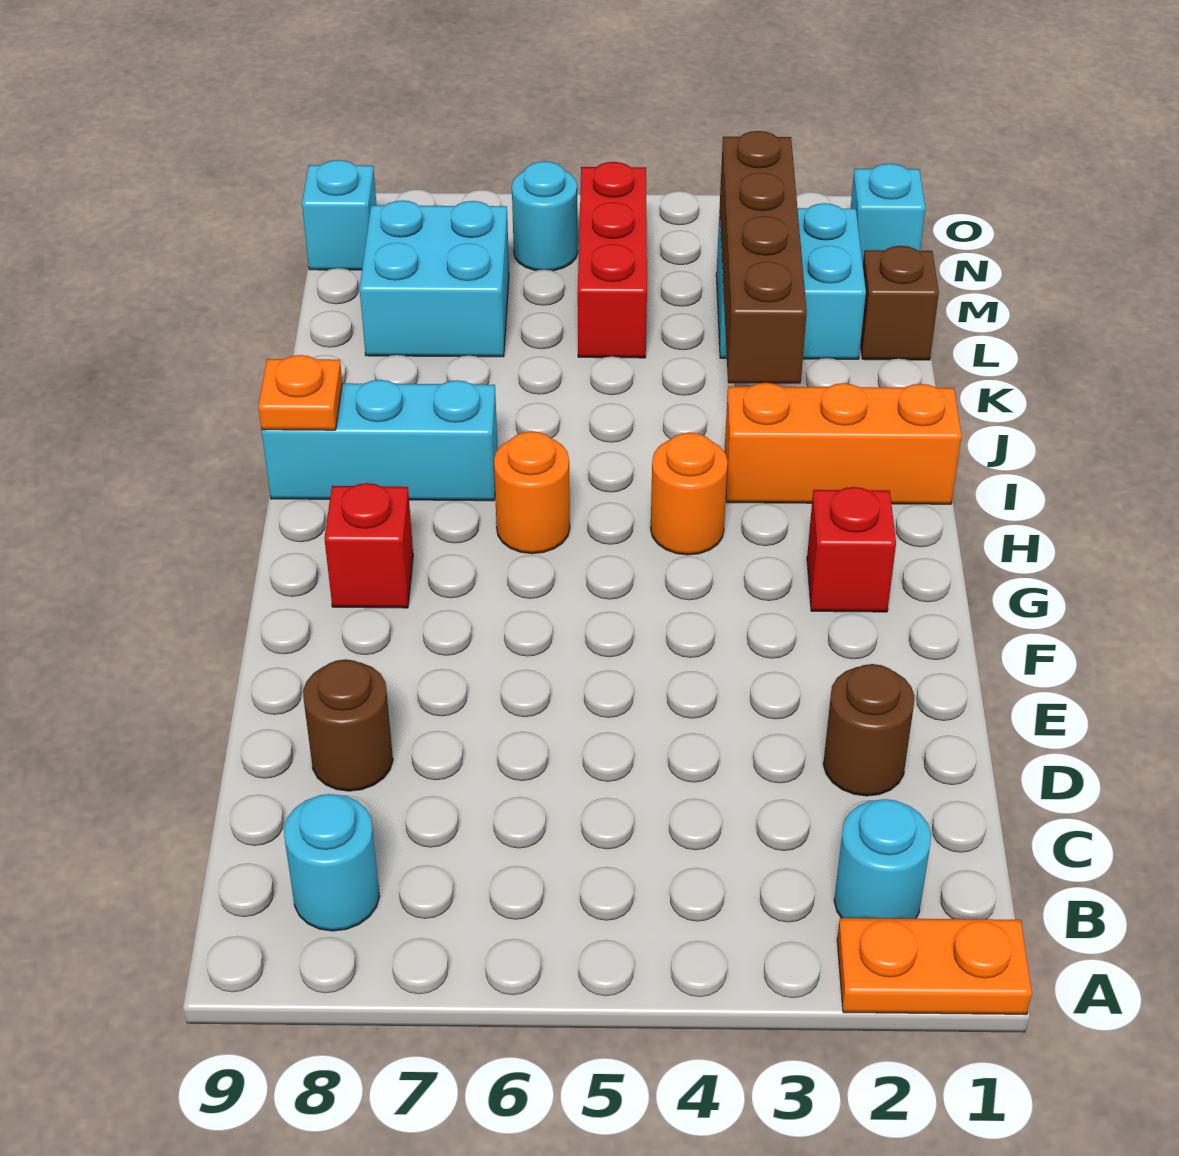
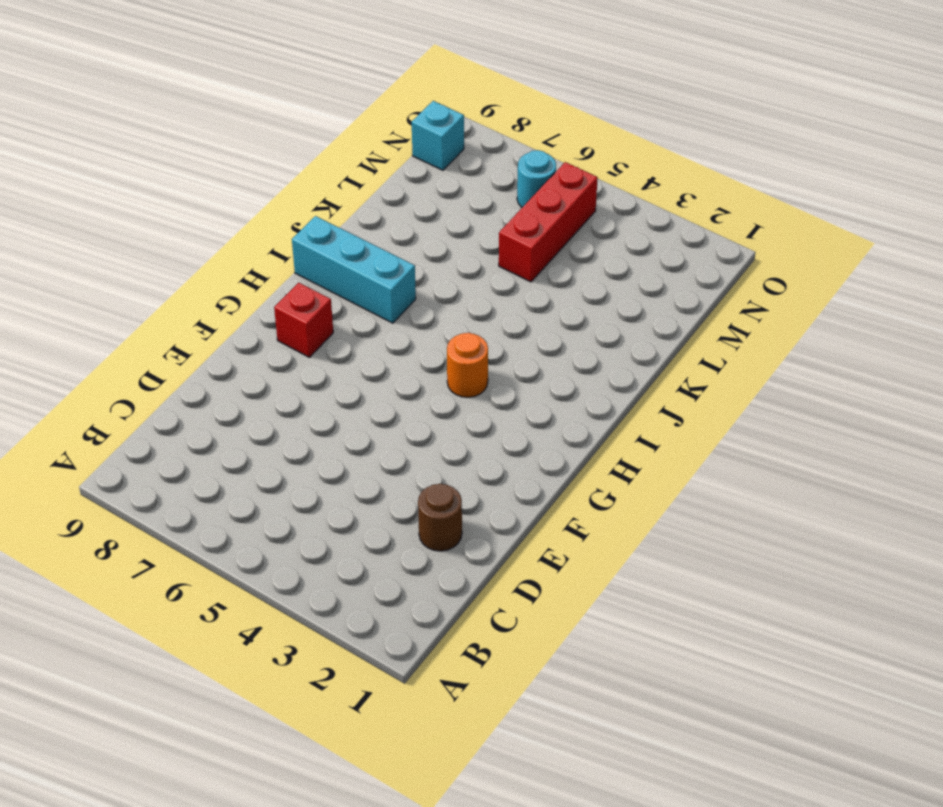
none -> orange 1x2 plate [837,918,1032,1014]
none -> cyan 1x1 round brick [834,799,931,919]
none -> cyan 1x1 round brick [284,794,380,931]

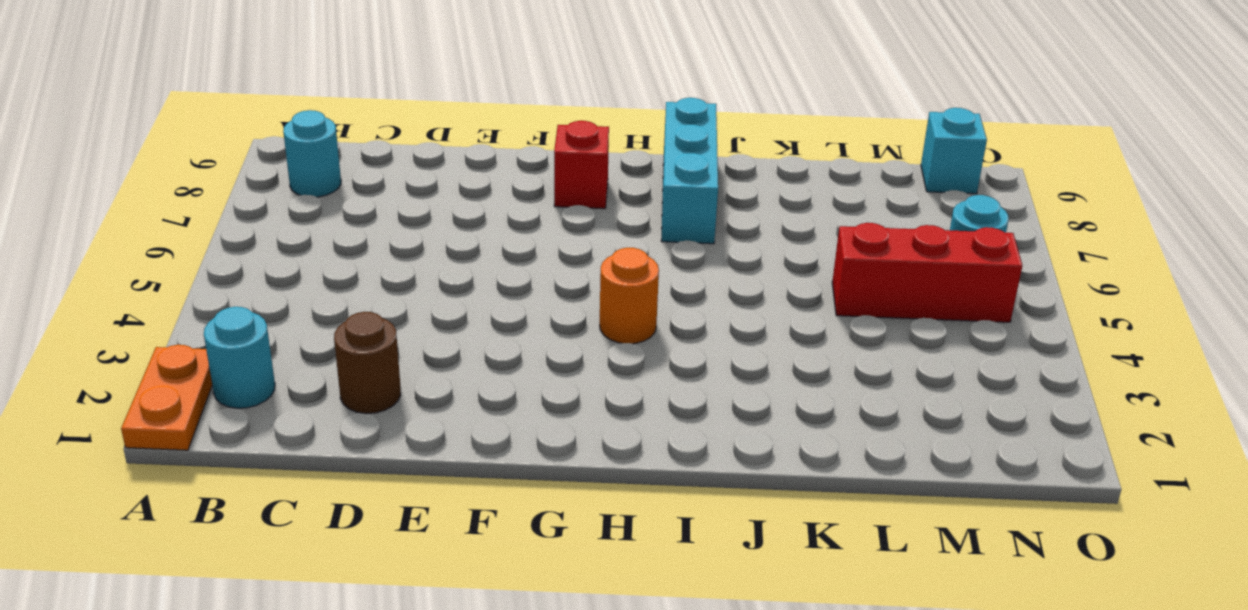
none -> brown 1x1 round brick [303,659,393,791]
none -> red 1x1 brick [807,487,896,612]
none -> orange 1x1 round brick [494,431,570,554]

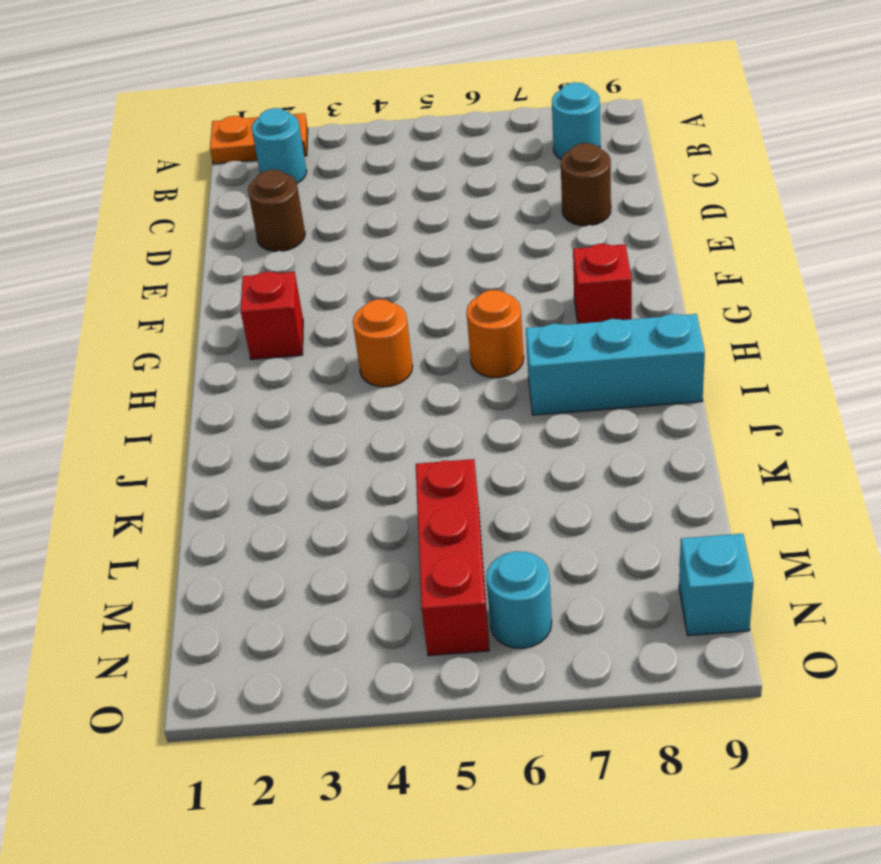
none -> orange 1x3 brick [725,383,962,504]
none -> brown 1x1 brick [860,246,939,360]
none -> cyan 2x2 brick [716,203,866,359]

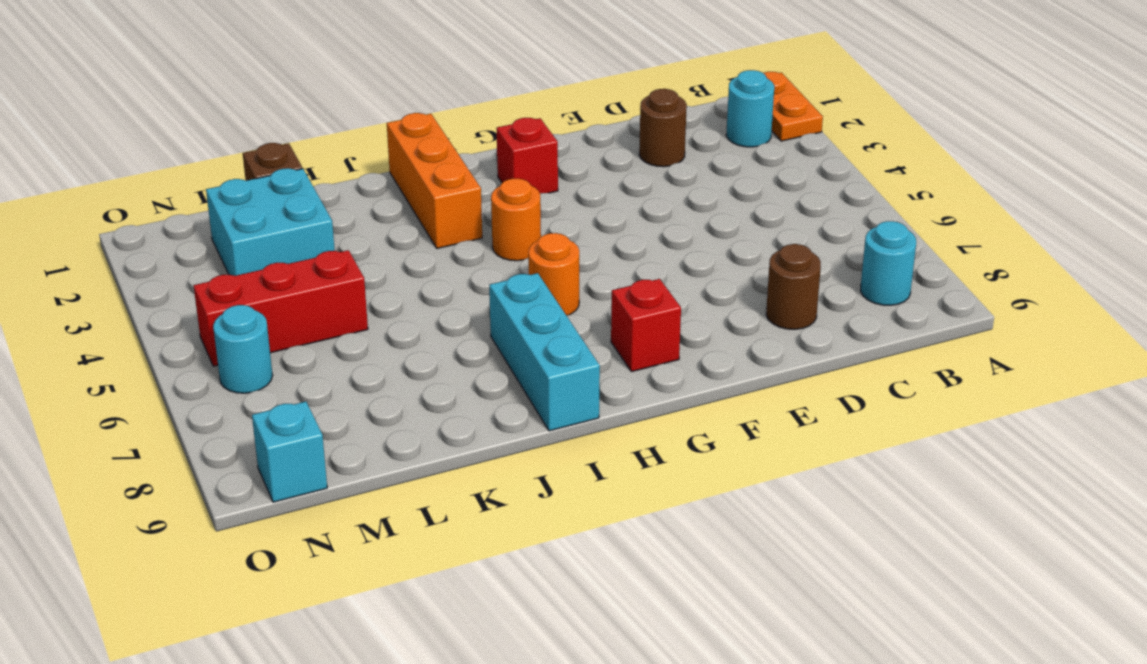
none -> cyan 2x2 brick [360,200,509,357]
none -> cyan 1x1 brick [851,164,925,263]
none -> orange 1x1 plate [258,355,342,430]

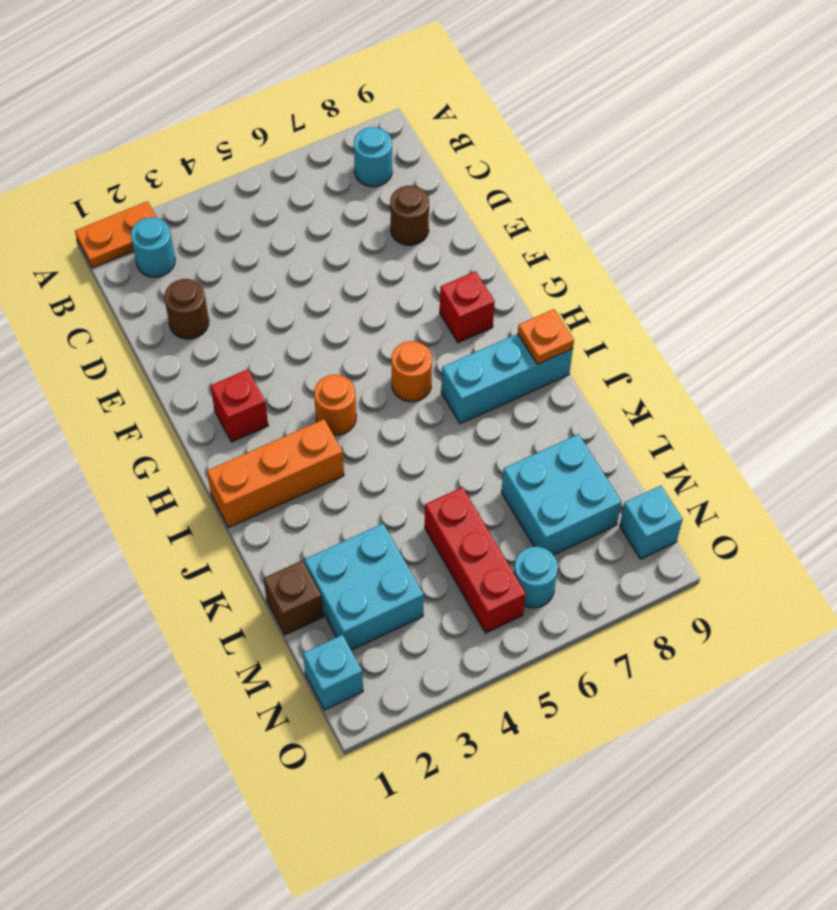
none -> brown 1x4 brick [720,131,807,384]

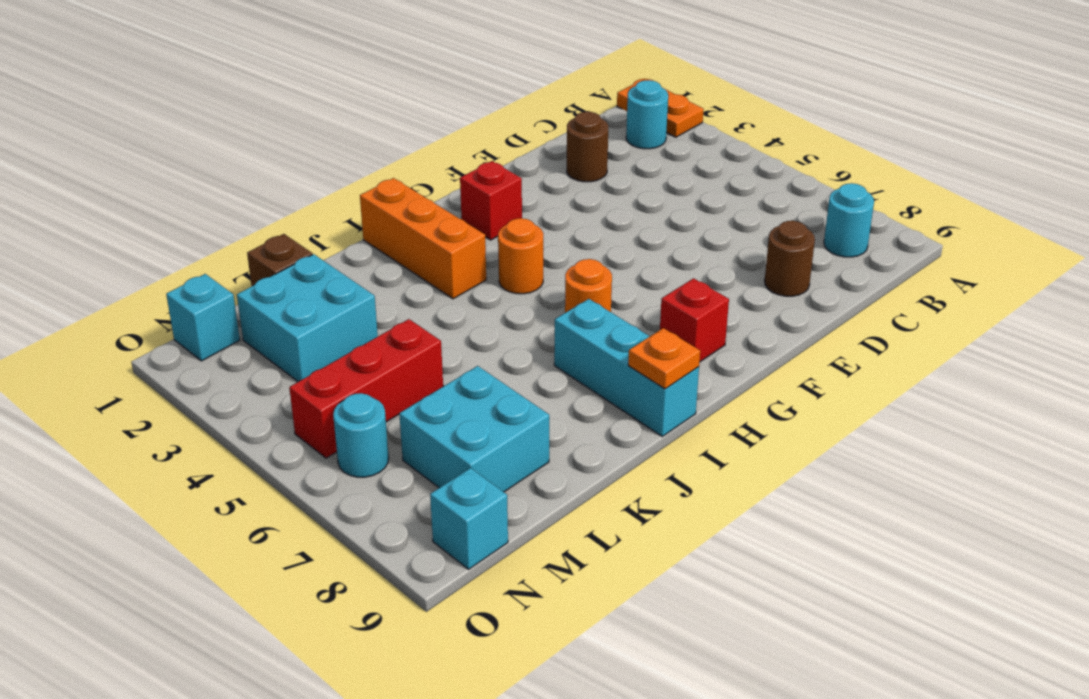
none -> brown 1x4 brick [720,131,807,384]

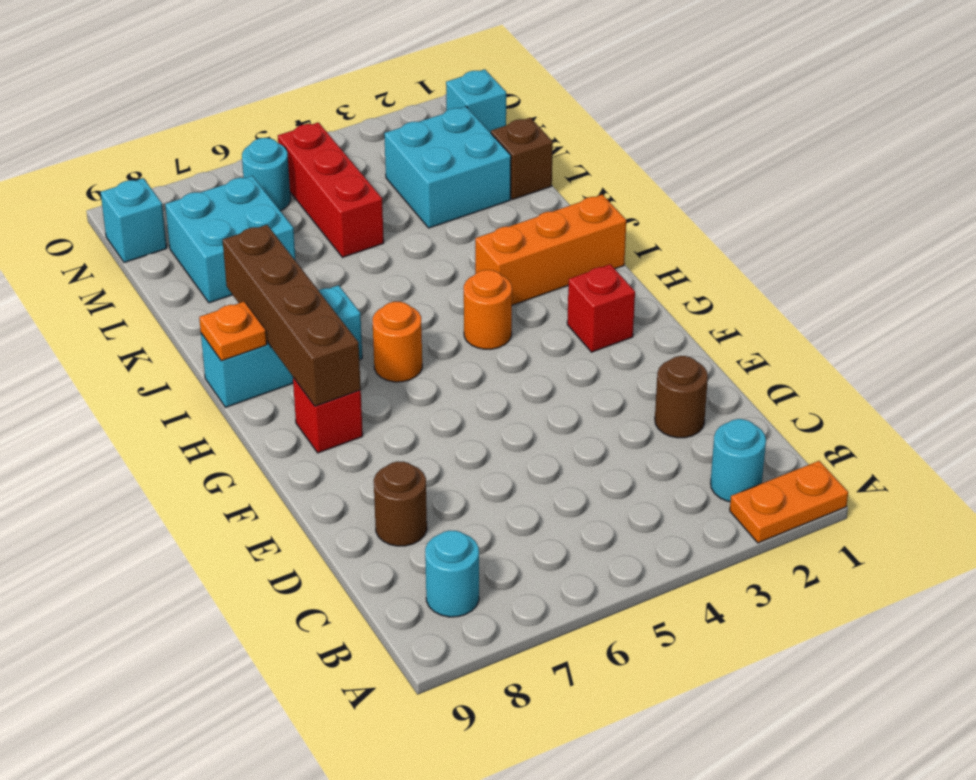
brown 1x4 brick [223,225,361,406] -> brown 1x4 brick moved to [720,131,807,384]

